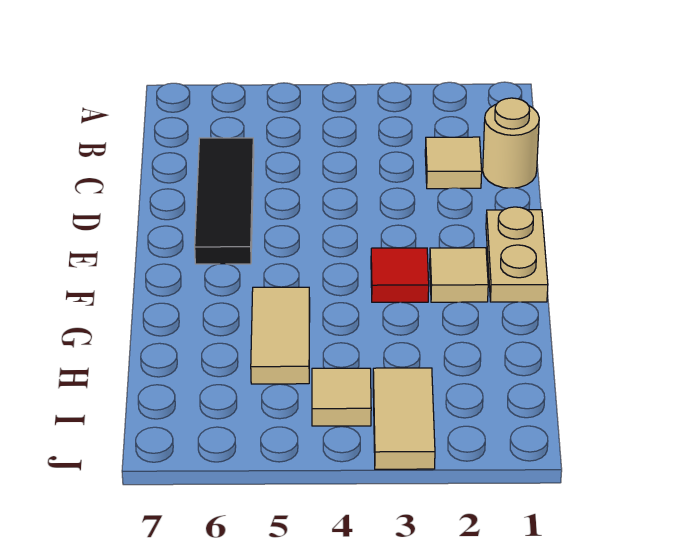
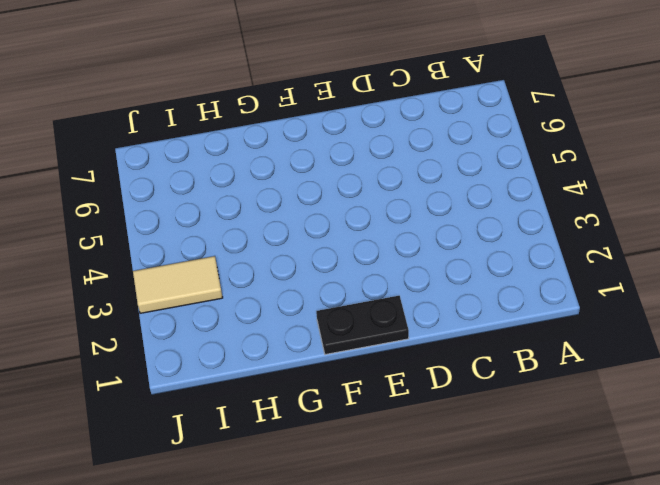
black 1x2 plate [316,296,409,355] -> tan 1x2 plate [486,207,548,302]
none -> tan 1x1 round brick [483,98,539,188]
none -> tan 1x1 tile [425,137,482,189]

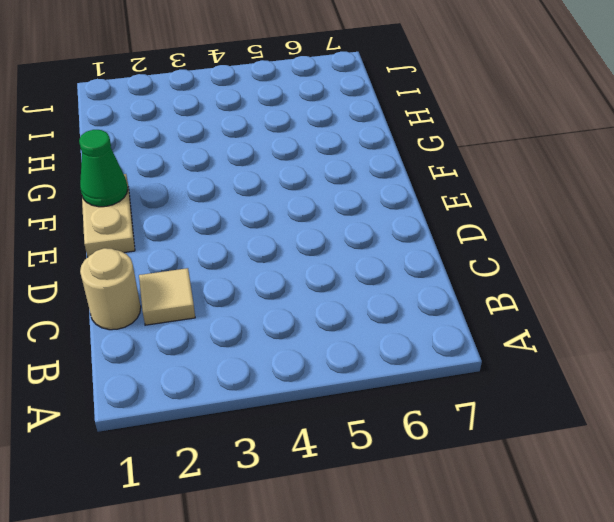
green 1x1 cone [79,130,128,207] -> none
none -> black 1x3 tile [195,138,254,264]
none -> tan 1x1 tile [430,248,488,302]

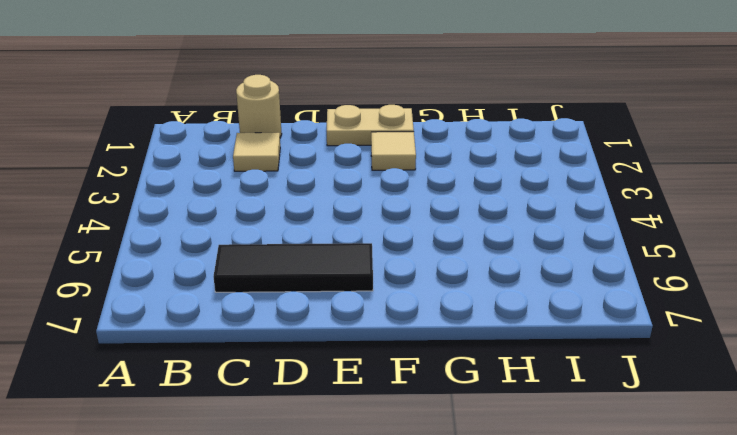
none -> red 1x1 tile [371,248,429,302]
none -> tan 1x2 tile [251,287,310,384]

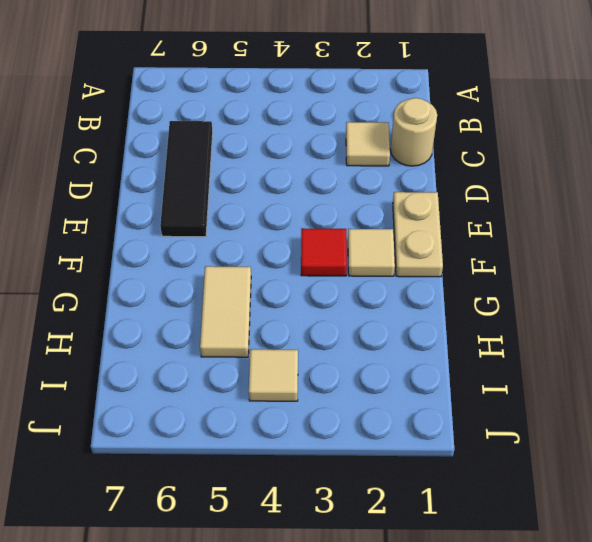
none -> tan 1x2 tile [373,368,435,469]

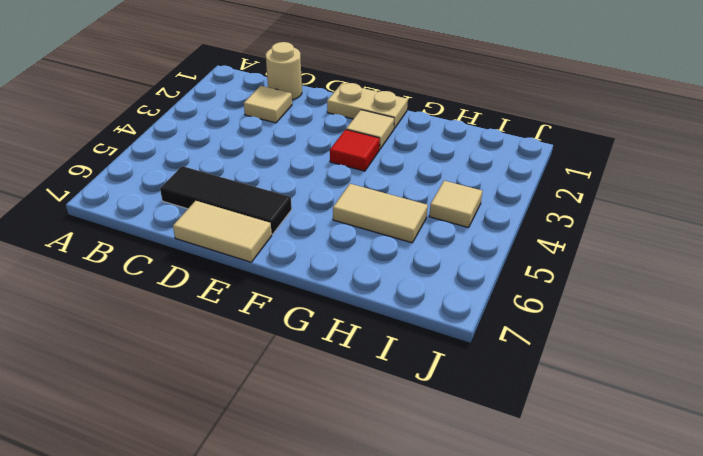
tan 1x2 tile [173,201,272,262] -> tan 1x2 tile moved to [373,368,435,469]

